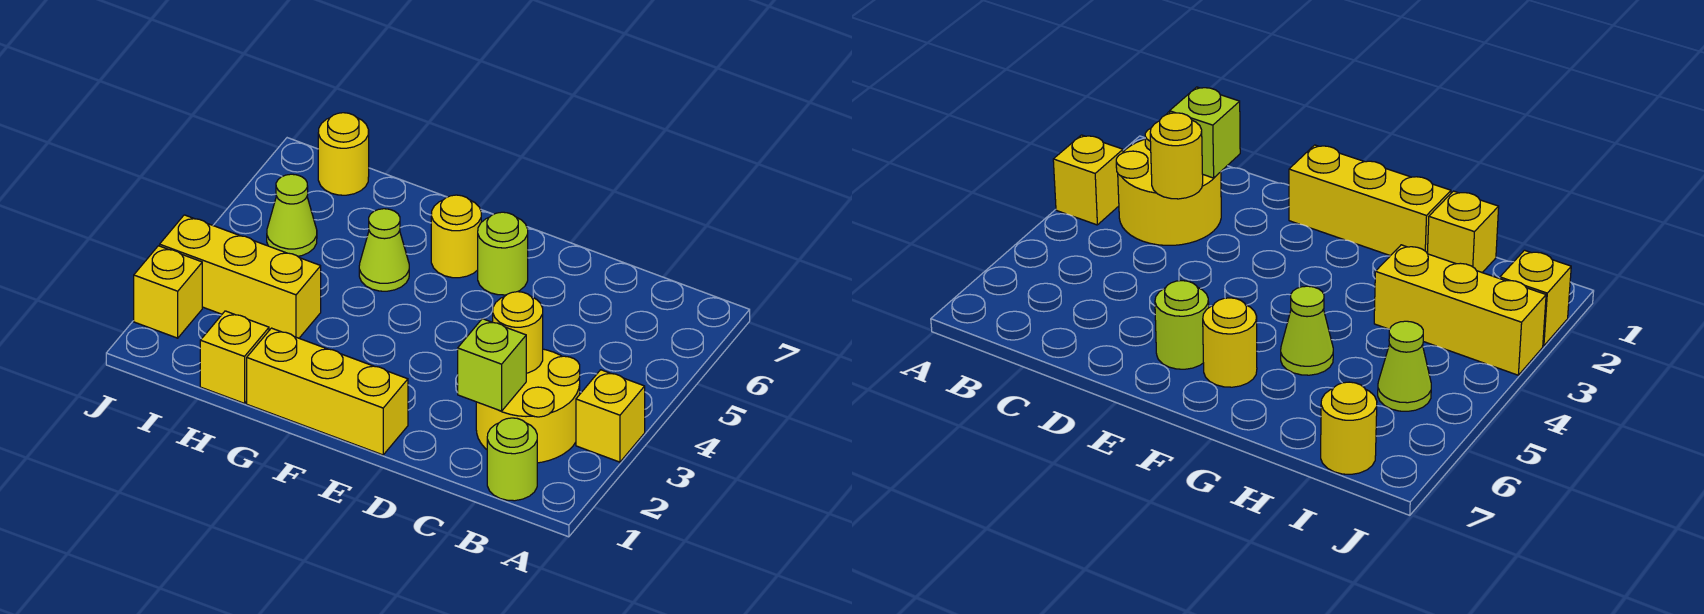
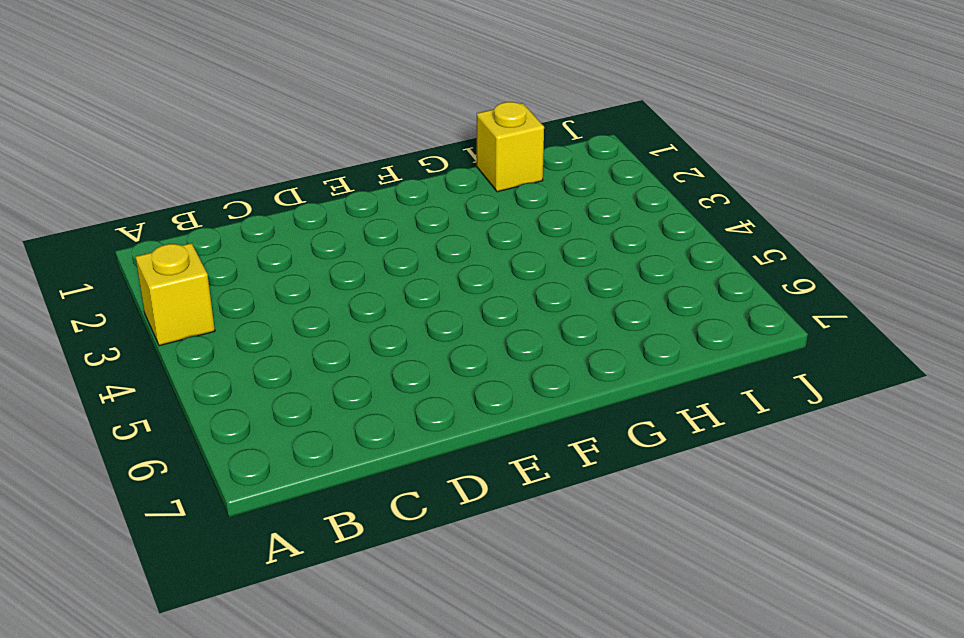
none -> lime 1x1 round brick [487,418,537,501]
none -> yellow 2x2 round brick [476,349,580,463]
none -> yellow 1x3 brick [247,328,408,455]

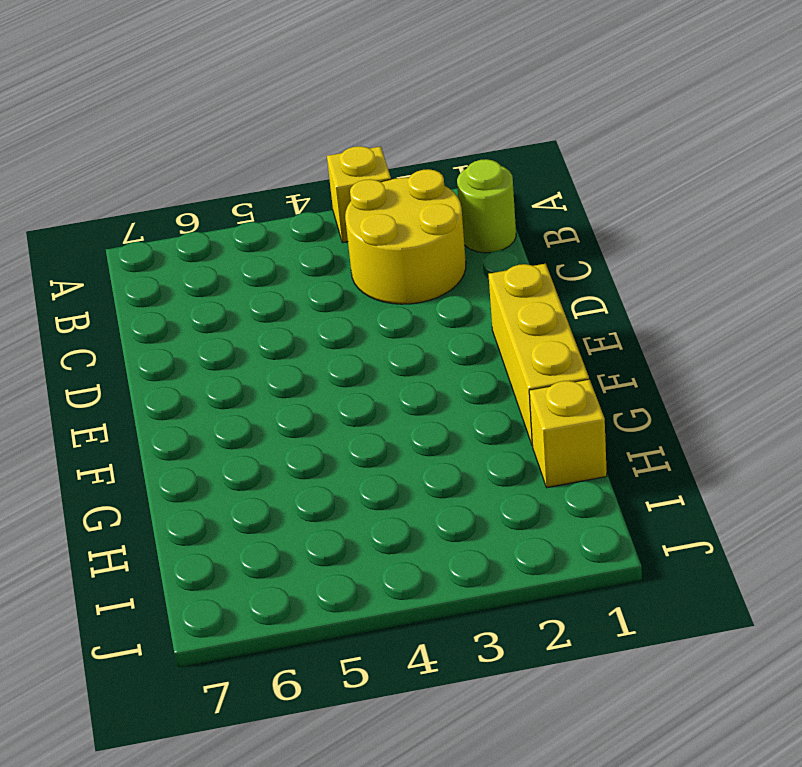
none -> lime 1x1 round brick [478,212,528,295]
none -> yellow 1x1 round brick [431,195,481,278]
none -> lime 1x1 cone [359,209,409,291]

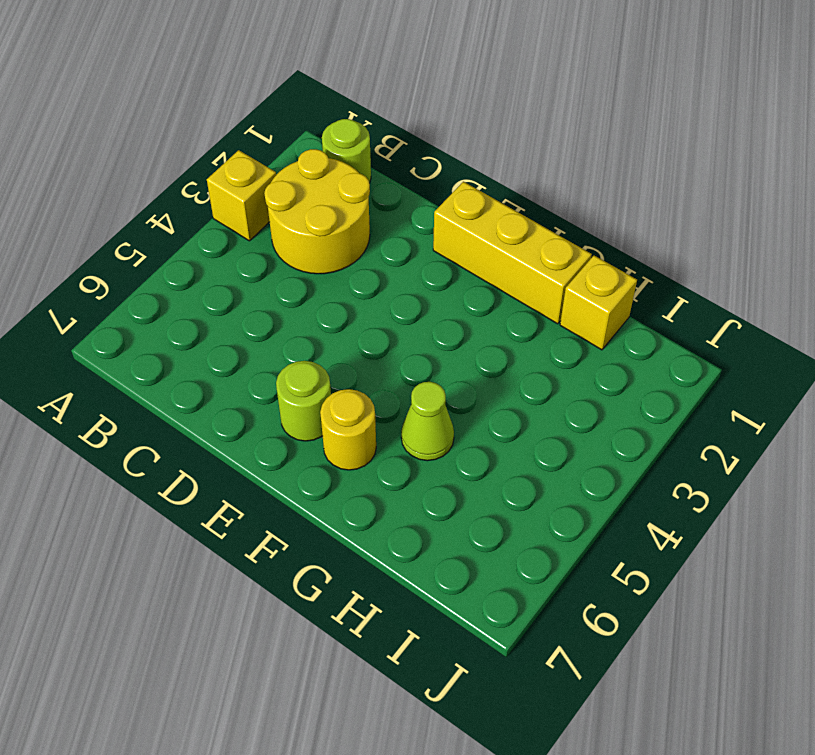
none -> yellow 1x3 brick [160,215,321,338]
none -> lime 1x1 cone [267,174,317,256]
none -> yellow 1x1 round brick [318,113,369,195]

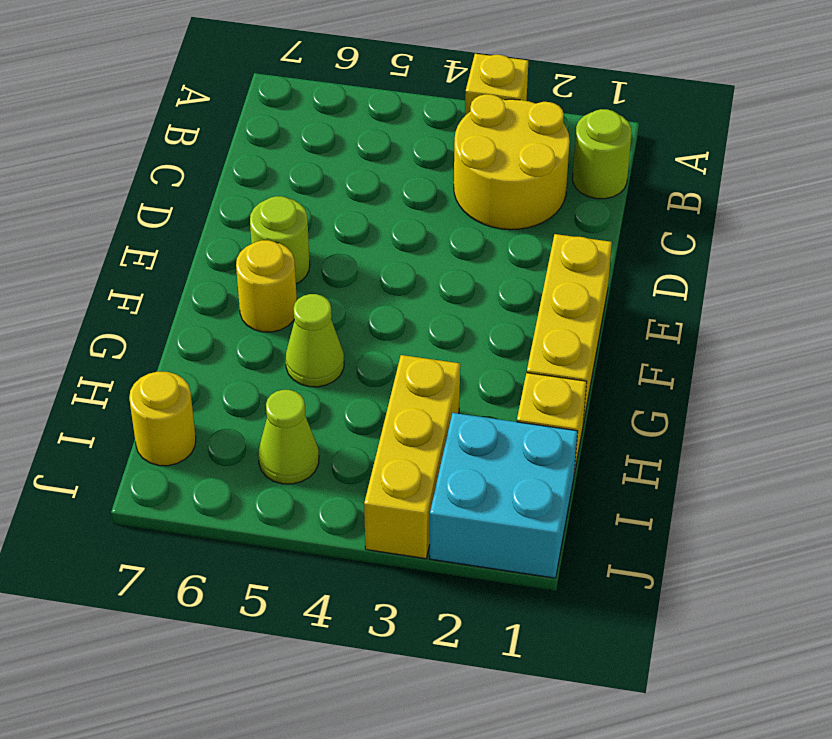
cyan 2x2 brick [430,413,578,578] -> yellow 1x1 brick [134,246,202,338]
none -> lime 1x1 brick [458,319,526,411]
none -> yellow 1x1 round brick [493,292,543,373]

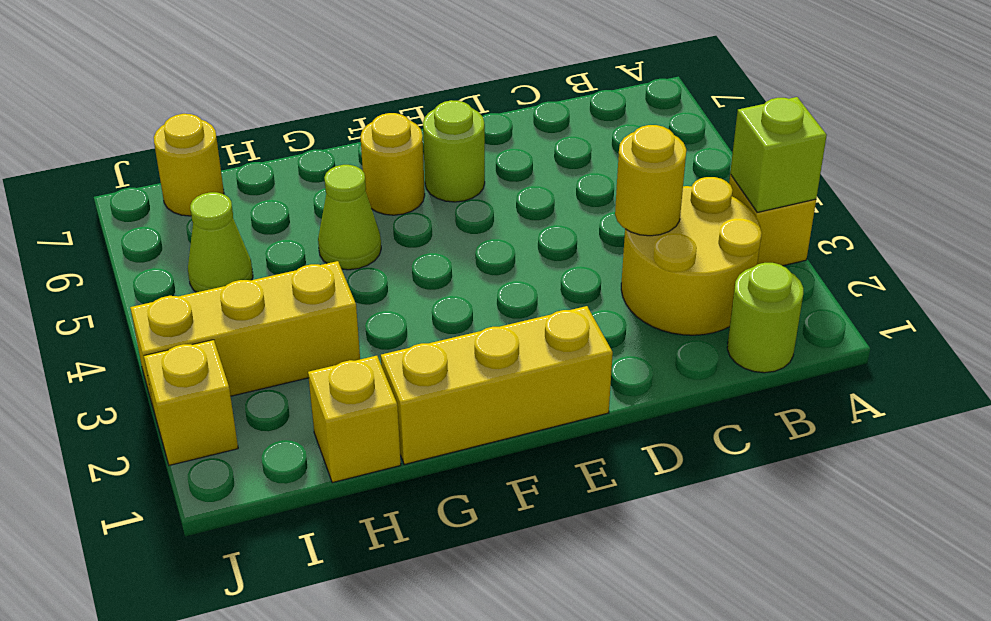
lime 1x1 brick [730,97,827,212] -> lime 1x1 brick moved to [458,319,526,411]

